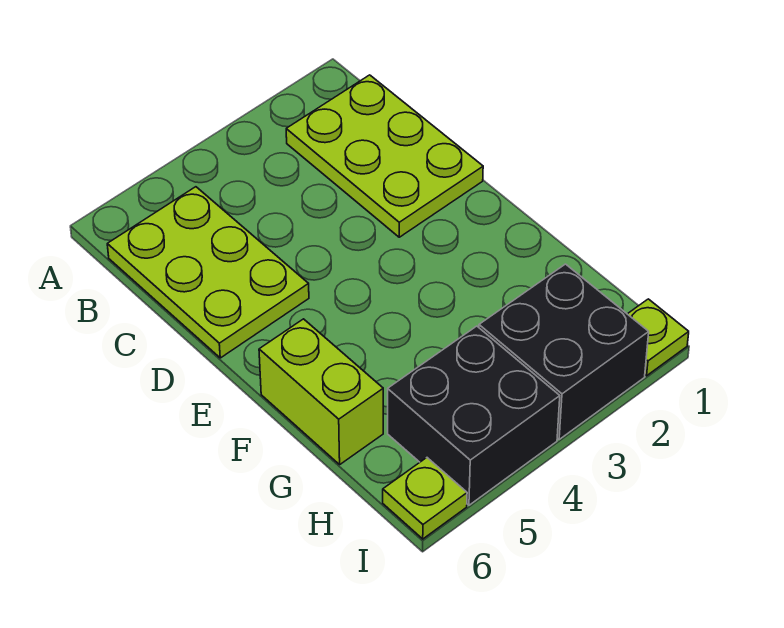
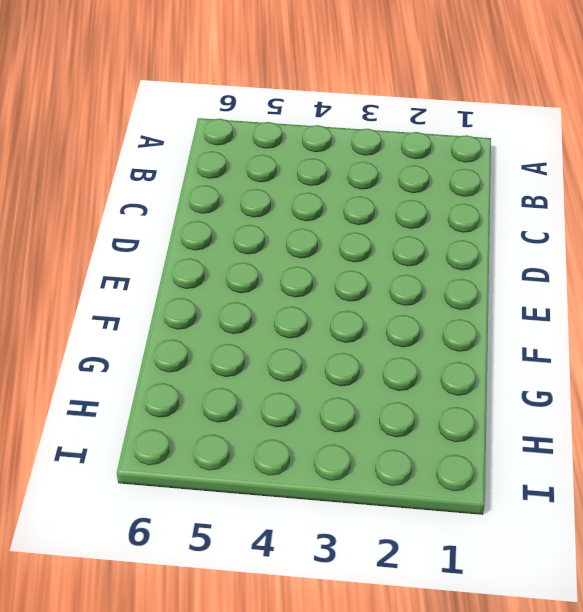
none -> lime 2x3 plate [286,75,483,237]
none -> lime 2x3 plate [107,187,309,358]

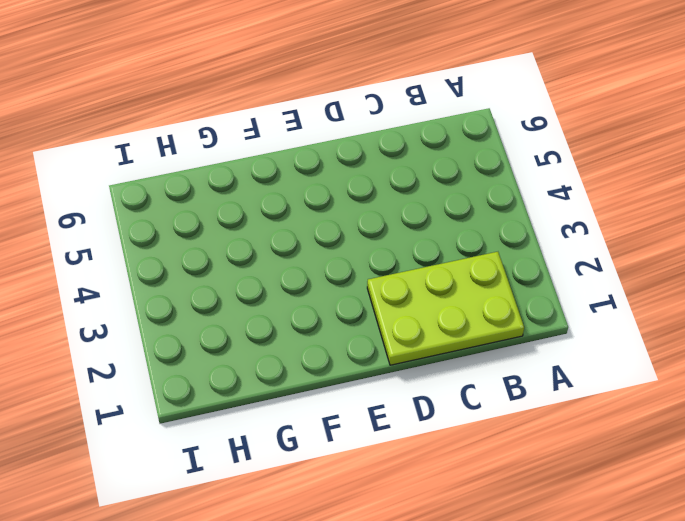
none -> lime 2x3 plate [107,187,309,358]
none -> lime 1x2 brick [259,319,383,464]

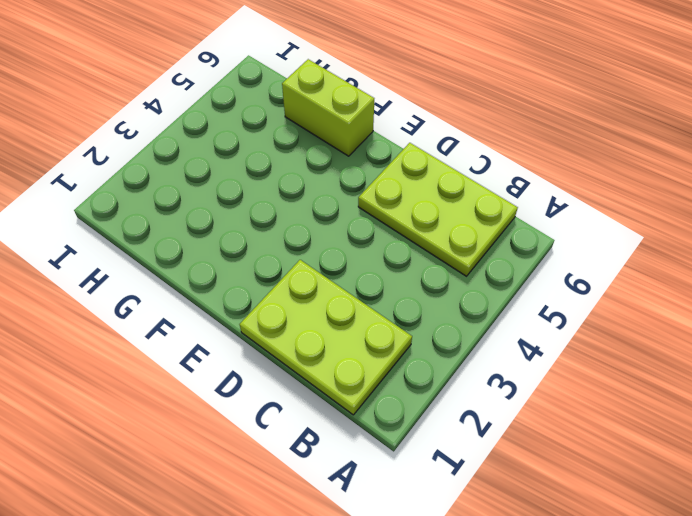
none -> black 2x2 brick [479,264,649,439]
none -> black 2x2 brick [388,326,560,505]

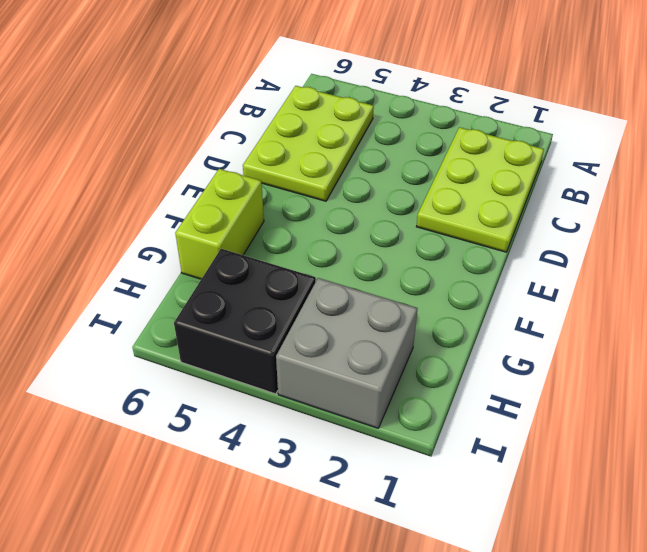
grey 2x2 brick [276,278,417,428] -> black 2x2 brick [479,264,649,439]
none -> lime 1x1 plate [628,299,689,376]
none -> lime 1x1 plate [383,458,467,539]

